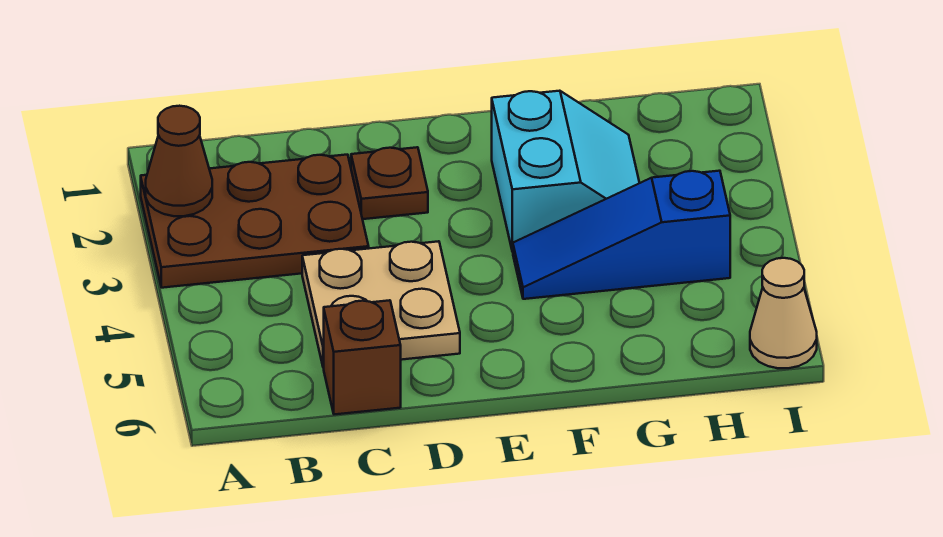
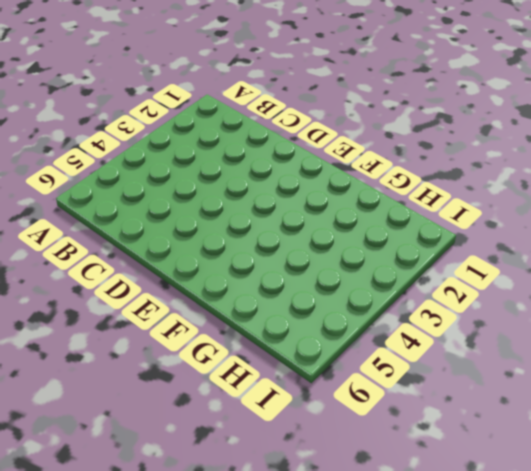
none -> brown 2x3 plate [141,155,369,288]
none -> tan 2x2 plate [302,241,460,368]

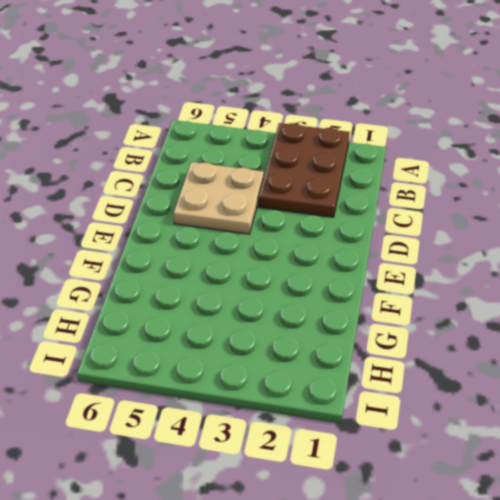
none -> brown 1x1 brick [324,300,401,414]
none -> brown 1x1 plate [351,147,428,219]

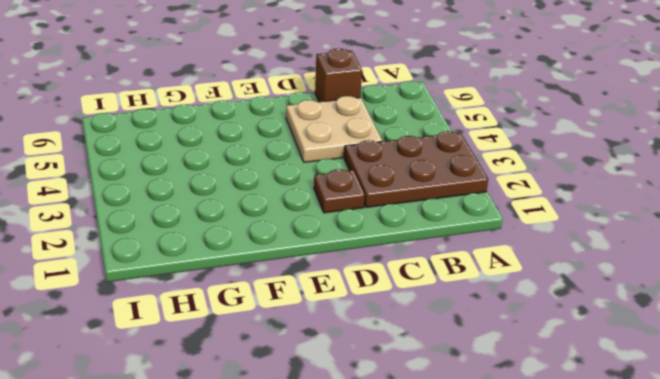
none -> cyan 2x2 slope [492,91,639,252]
none -> blue 1x3 slope [513,171,730,299]

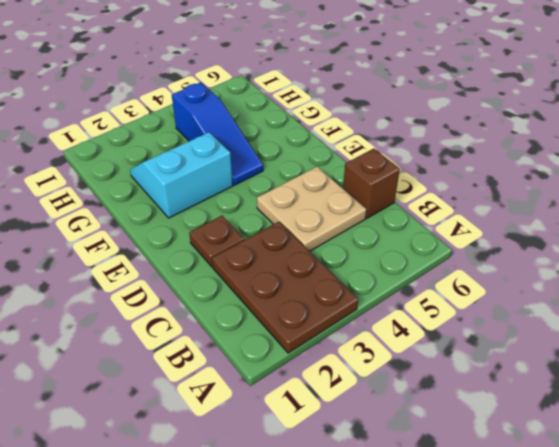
none -> tan 1x1 cone [750,258,817,368]
none -> brown 1x1 cone [146,106,212,216]

